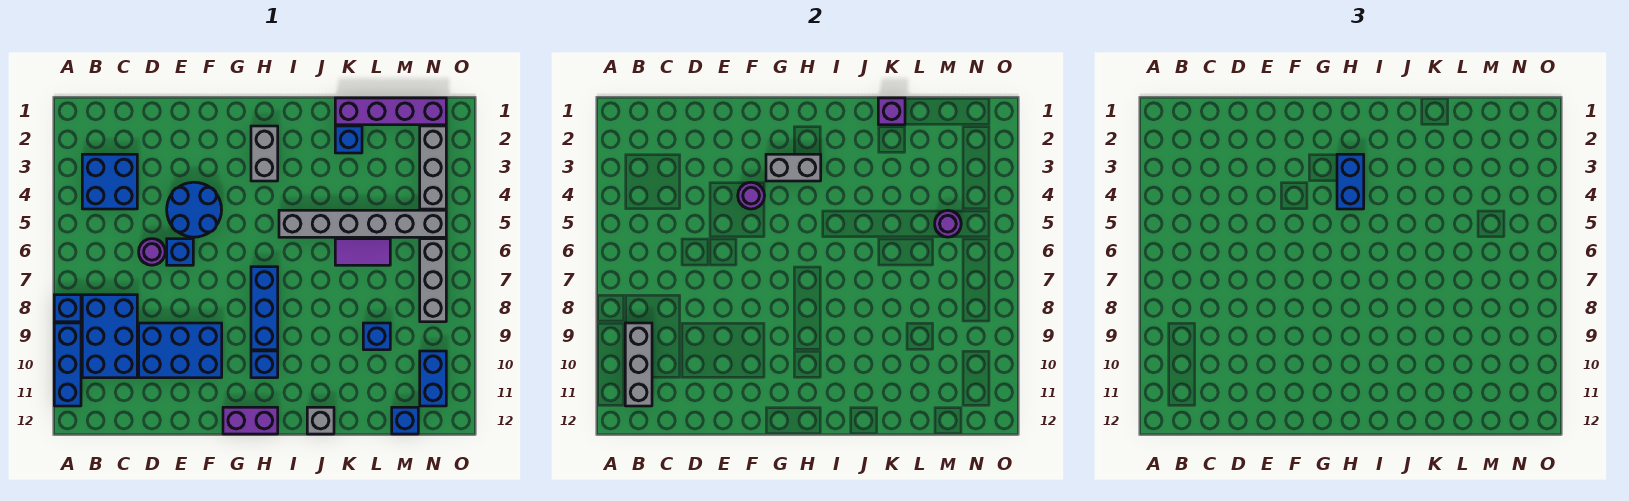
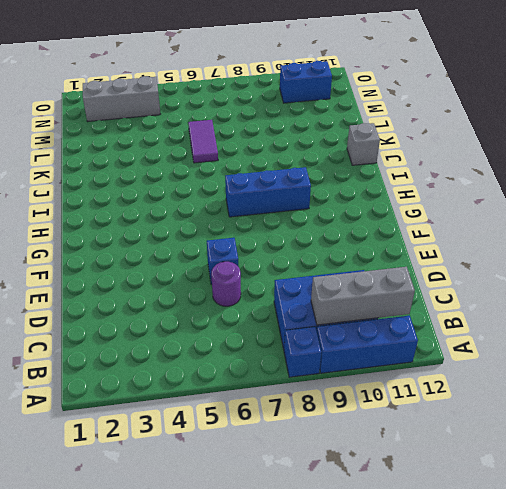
none -> blue 2x2 brick [82,154,137,209]
none -> blue 2x3 brick [139,323,222,378]
none -> blue 2x2 round brick [167,182,222,237]

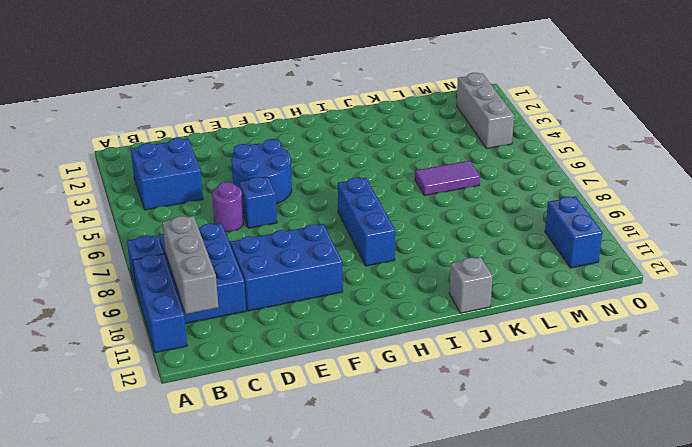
none -> purple 1x2 brick [223,407,278,434]
none -> grey 1x2 brick [251,126,278,181]
none -> blue 1x1 brick [251,351,278,378]

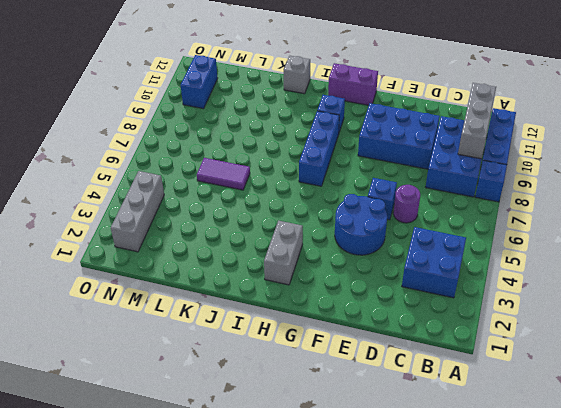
none -> grey 1x6 brick [279,210,446,237]
none -> purple 1x4 brick [335,98,446,125]
none -> blue 1x1 brick [335,126,362,153]

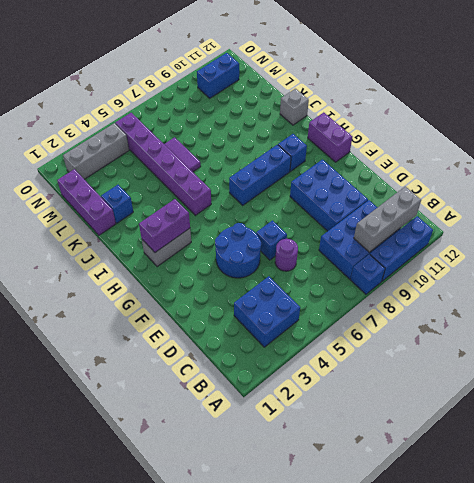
purple 1x2 brick [139,199,190,252] -> grey 1x2 brick [766,154,821,181]
purple 1x6 brick [115,113,211,215] -> grey 1x6 brick [279,210,446,237]
purple 1x3 brick [57,169,116,235] -> purple 1x4 brick [335,98,446,125]
none -> blue 1x1 brick [363,323,390,350]
none -> blue 1x1 brick [392,407,418,434]
none -> grey 1x3 brick [420,239,446,322]

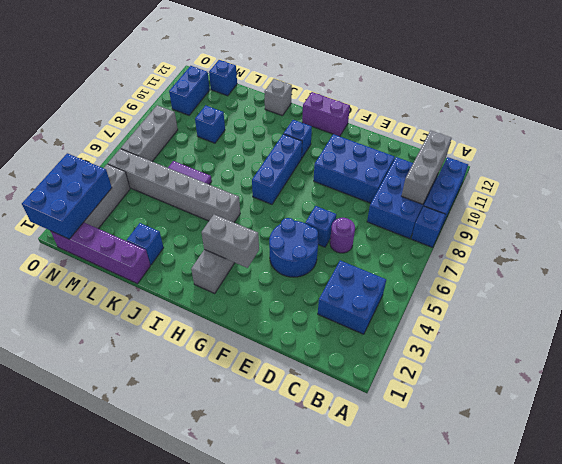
blue 2x3 brick [22,153,112,239] -> none
none -> purple 1x1 round brick [738,182,765,209]
none -> purple 1x1 brick [878,98,905,125]
none -> purple 1x1 round brick [935,211,961,237]

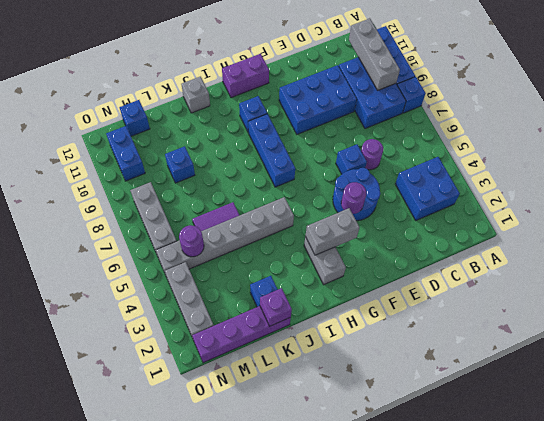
none -> blue 1x2 brick [1337,154,1364,209]

